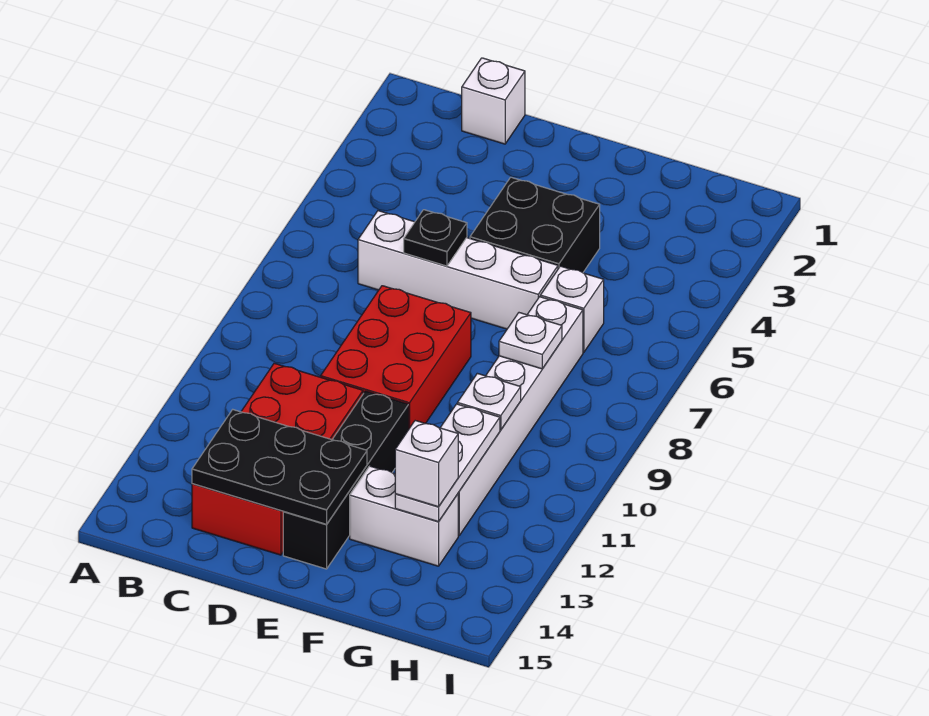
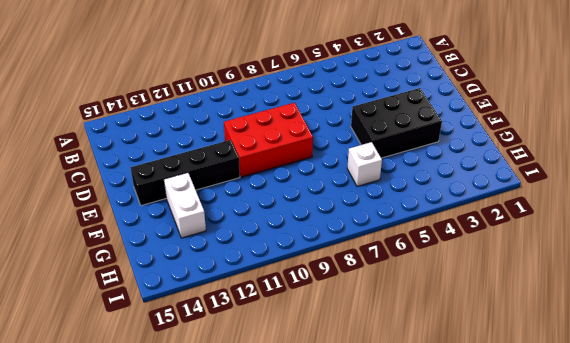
black 2x3 brick [351,88,442,158] -> black 2x2 brick [470,177,600,273]
none -> white 1x1 brick [462,58,525,144]
none -> white 1x4 brick [358,211,558,329]
none -> red 2x4 brick [192,363,363,555]

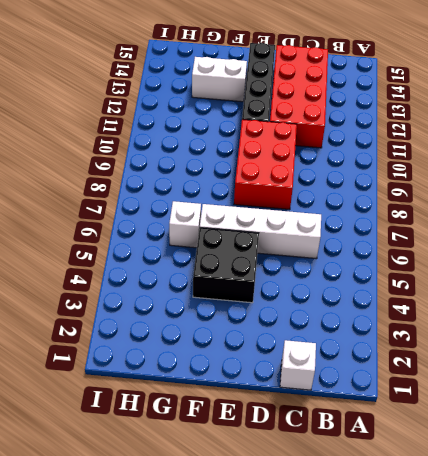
none -> white 1x6 brick [458,297,583,536]
none -> black 2x3 plate [192,410,367,524]
none -> black 1x1 plate [404,210,467,266]

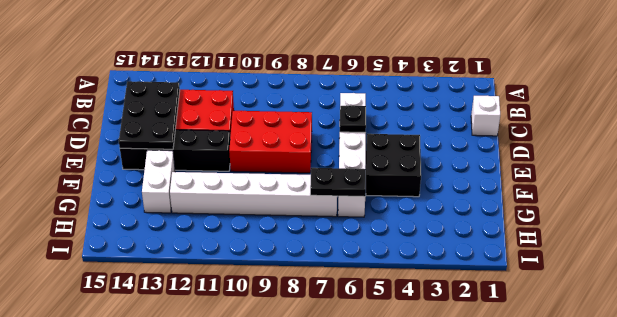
black 1x2 plate [310,168,366,197] -> none
none -> white 1x1 plate [499,313,562,369]
none -> white 1x1 plate [457,373,521,430]
none -> white 1x3 plate [395,404,500,522]

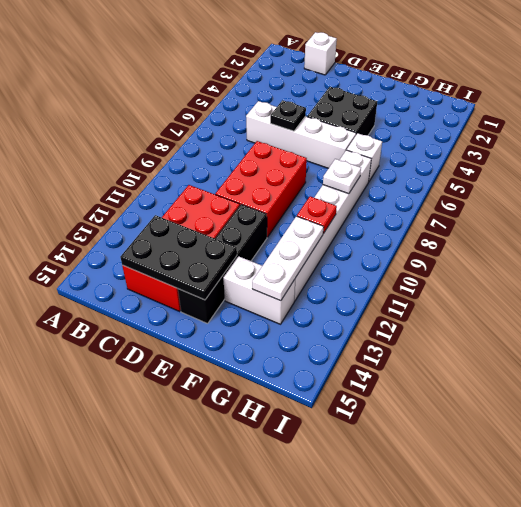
red 1x1 plate [297,196,337,234] -> white 1x1 plate [457,373,521,430]
none -> white 1x1 brick [395,421,458,507]

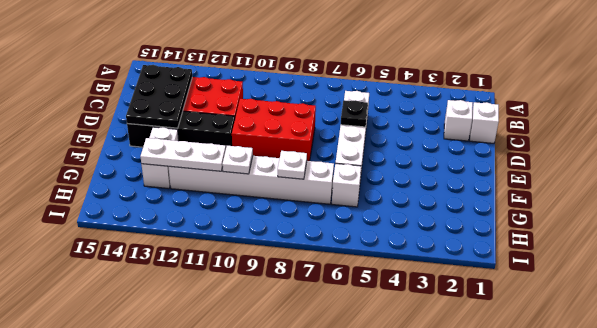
white 1x1 brick [444,100,473,141] -> white 1x1 brick moved to [395,421,458,507]
none -> black 2x2 brick [470,177,600,273]

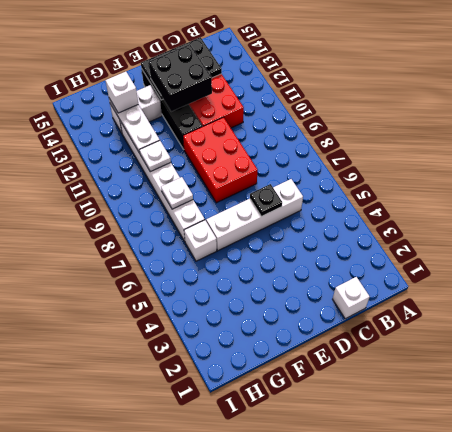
black 2x2 brick [149,44,212,112] -> black 2x2 brick moved to [470,177,600,273]

